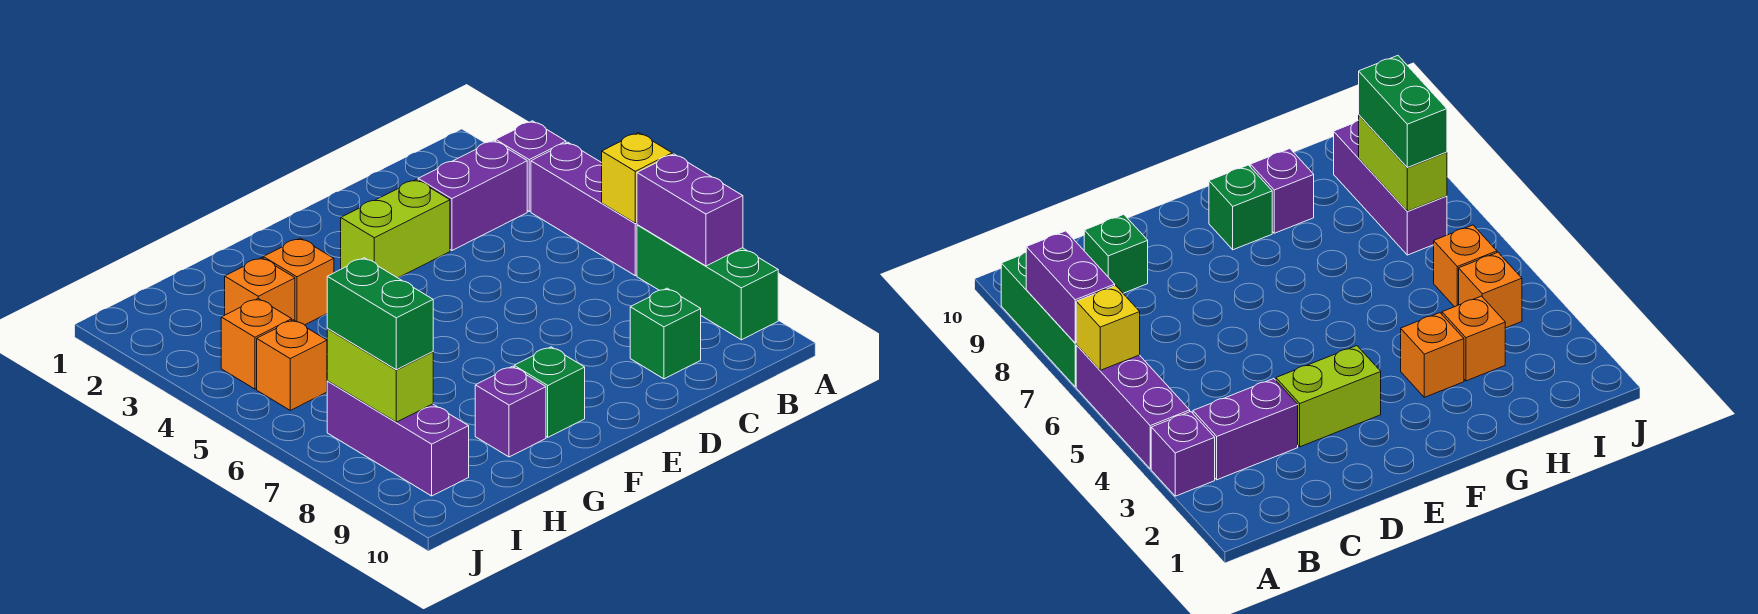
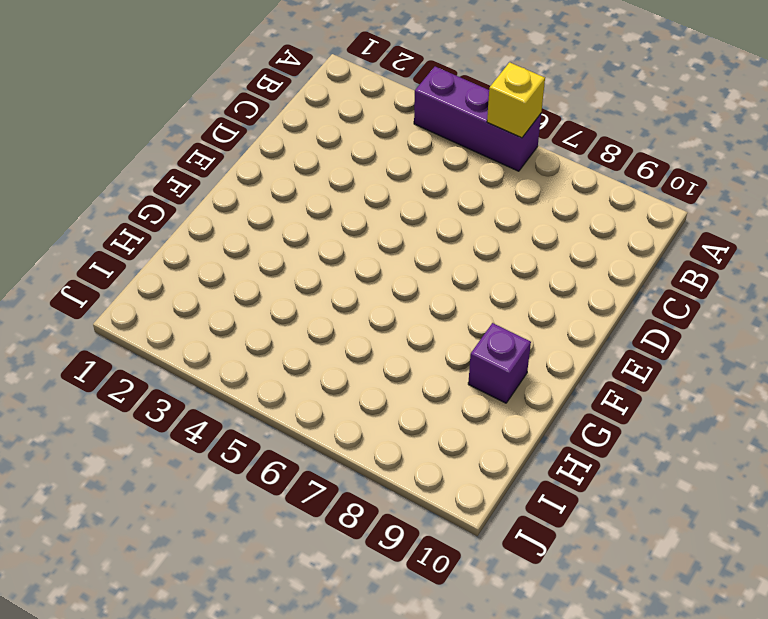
none -> purple 1x1 brick [496,121,566,211]
none -> green 1x3 brick [637,225,778,340]
none -> purple 1x2 brick [418,140,527,251]

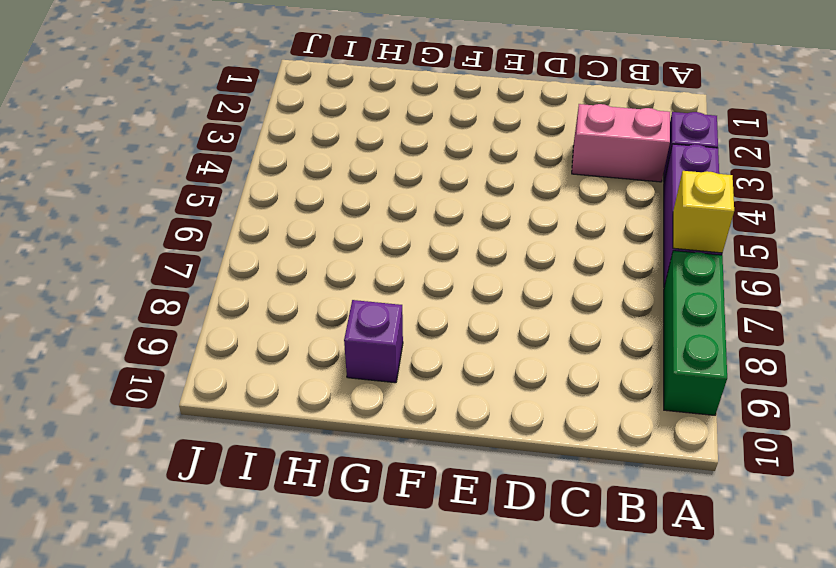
pink 1x2 brick [572,104,670,182] -> purple 1x2 brick [418,140,527,251]
none -> green 1x1 brick [630,288,701,379]
none -> lime 1x2 brick [341,179,450,278]
none -> green 1x1 brick [514,347,585,437]

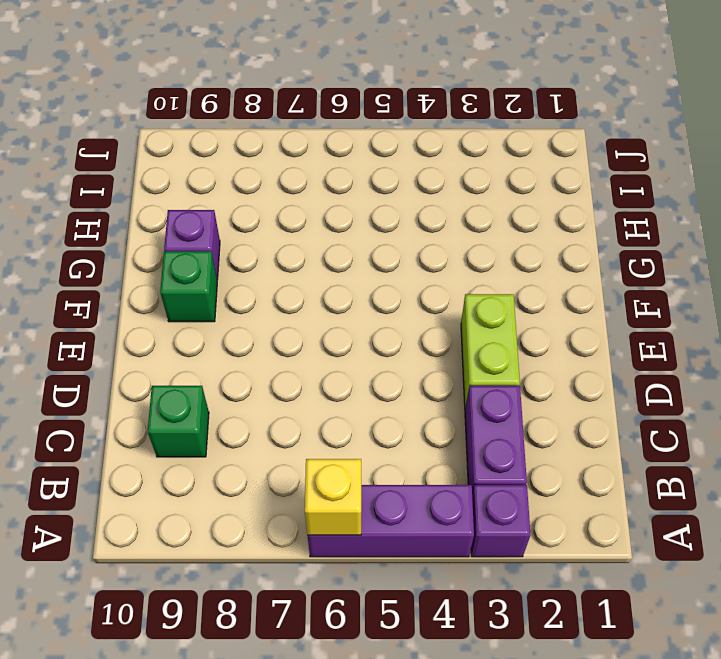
none -> green 1x3 brick [637,225,778,340]
none -> orange 1x1 brick [263,238,334,325]
none -> orange 1x1 brick [225,258,295,320]

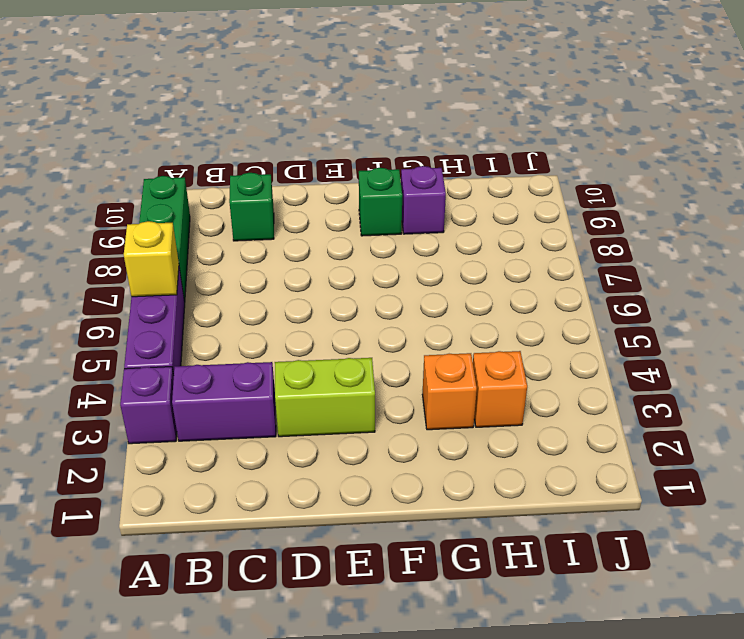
none -> orange 1x1 brick [221,299,292,389]
none -> orange 1x1 brick [257,320,327,410]
none -> purple 1x3 brick [327,381,469,496]

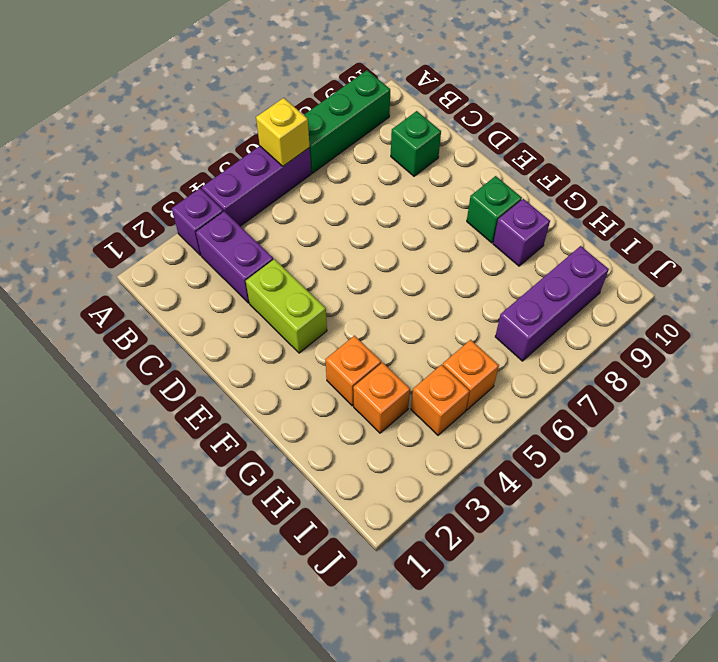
none -> purple 1x2 brick [637,154,743,266]
none -> lime 1x2 brick [327,329,433,422]
none -> green 1x2 brick [327,258,433,370]

